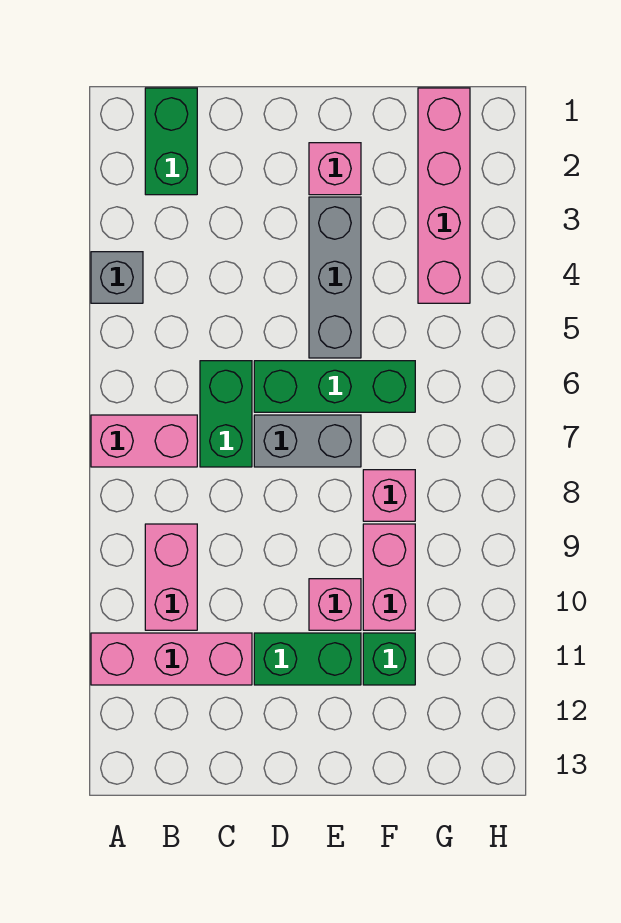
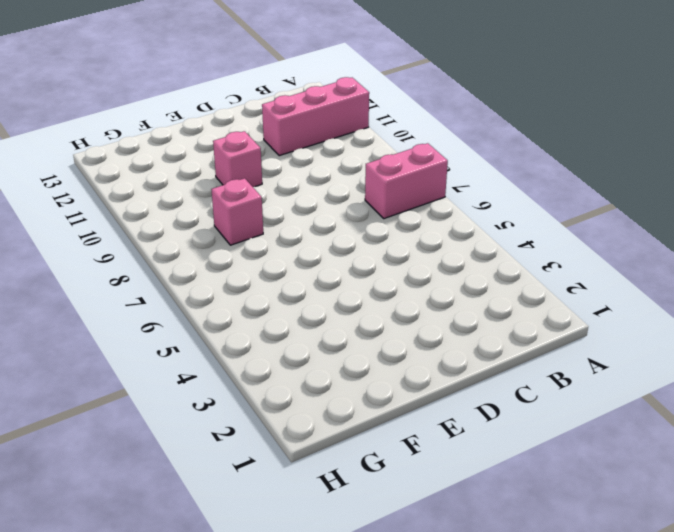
none -> grey 1x1 brick [91,252,143,303]
none -> green 1x2 brick [145,88,197,195]
none -> pink 1x2 brick [145,524,197,630]

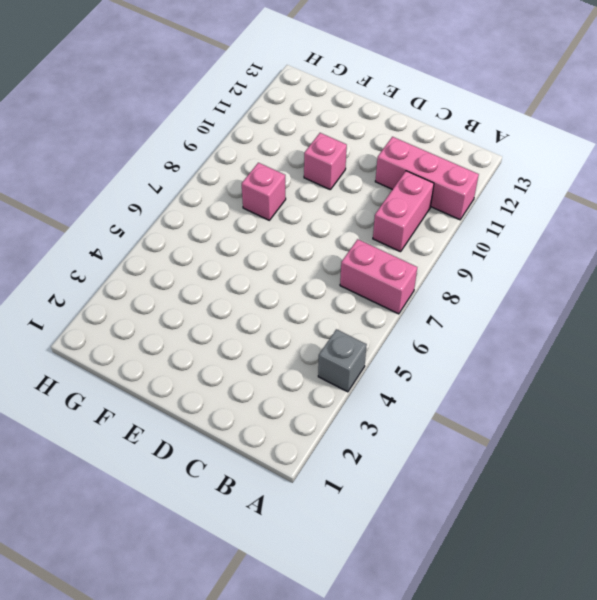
none -> green 1x2 brick [145,88,197,195]
none -> green 1x2 brick [200,361,252,467]
none -> green 1x3 brick [254,361,415,412]

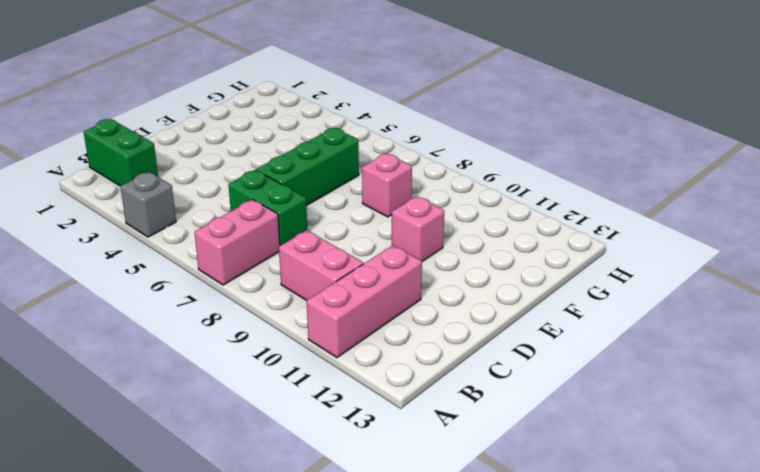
none -> grey 1x2 brick [254,415,361,467]
none -> green 1x2 brick [254,633,361,685]
none -> pink 1x1 brick [309,143,361,195]

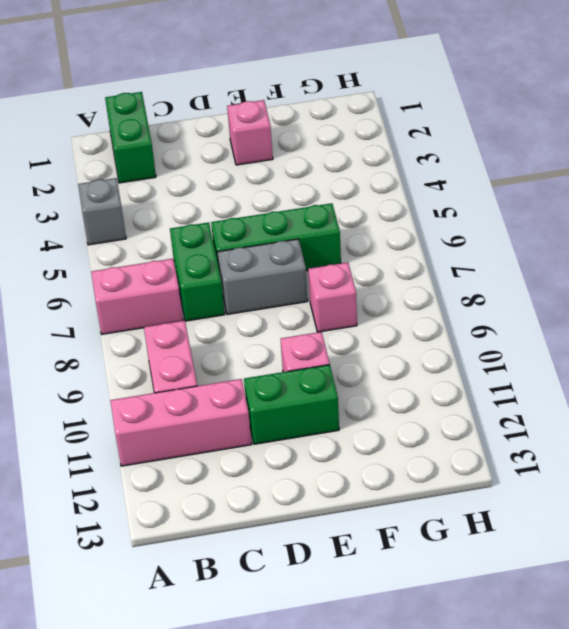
none -> grey 1x3 brick [309,197,361,358]
none -> pink 1x2 brick [363,524,415,630]
none -> green 1x1 brick [363,633,415,685]

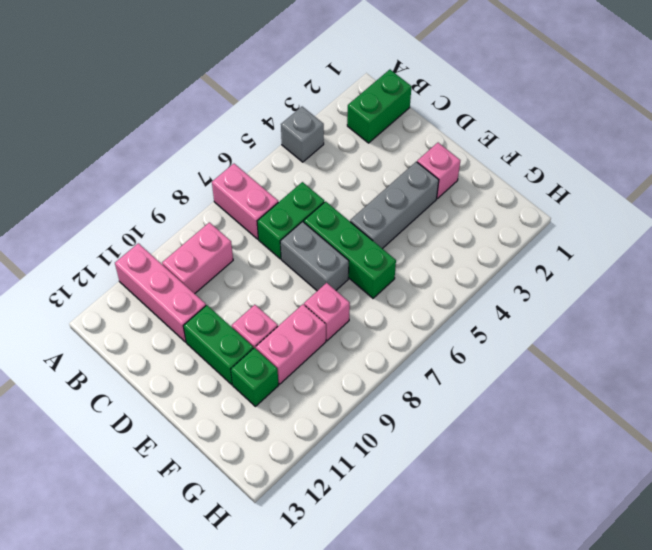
none -> pink 1x4 brick [418,88,470,303]

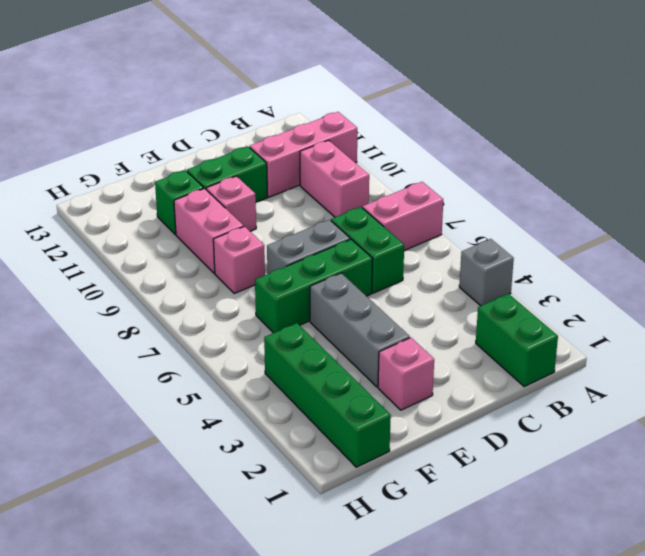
green 1x4 brick [264,323,391,467] -> pink 1x4 brick [418,88,470,303]

